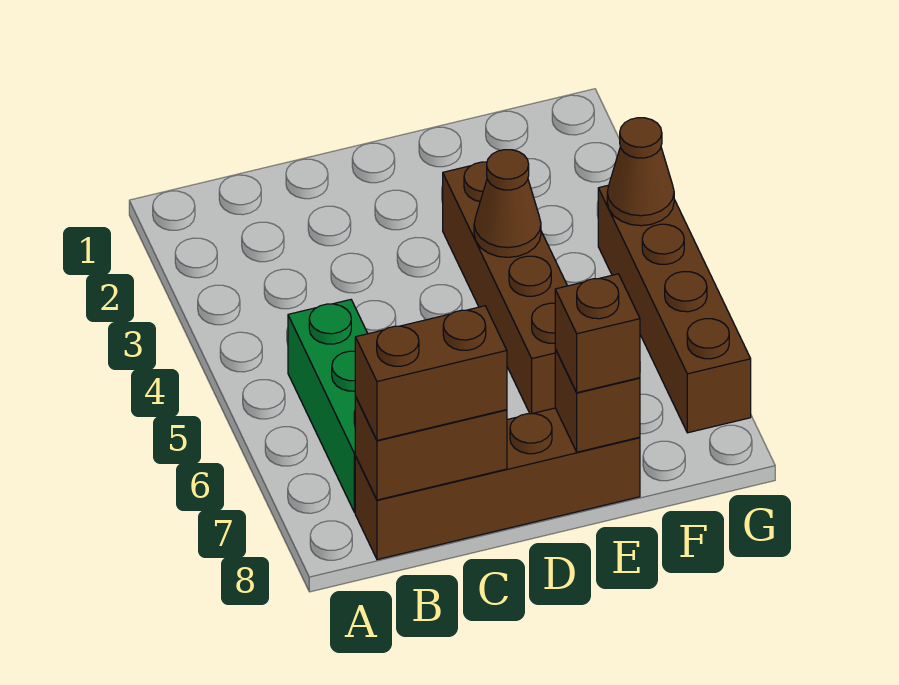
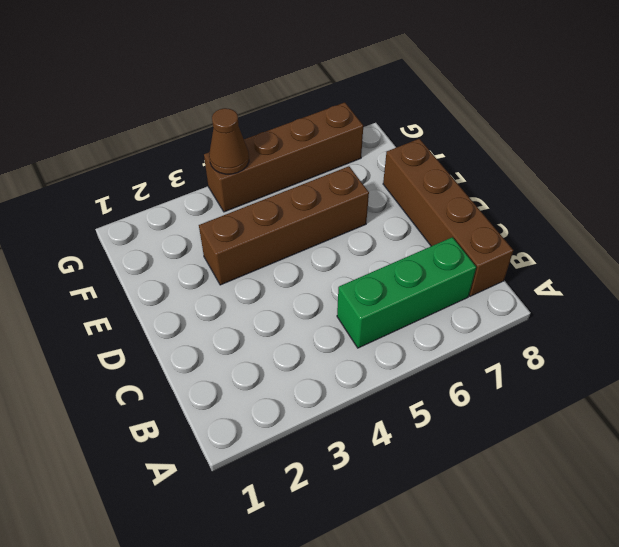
none -> brown 1x2 brick [355,397,507,500]
none -> brown 1x1 cone [474,150,541,257]

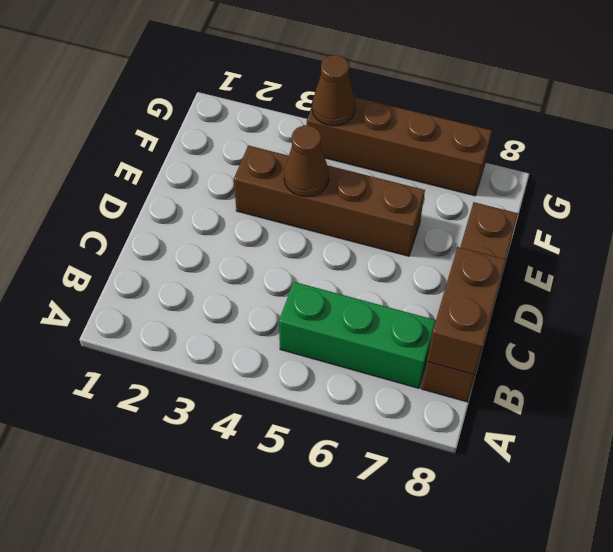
none -> brown 1x1 brick [555,349,640,452]
none -> brown 1x2 brick [355,306,507,440]

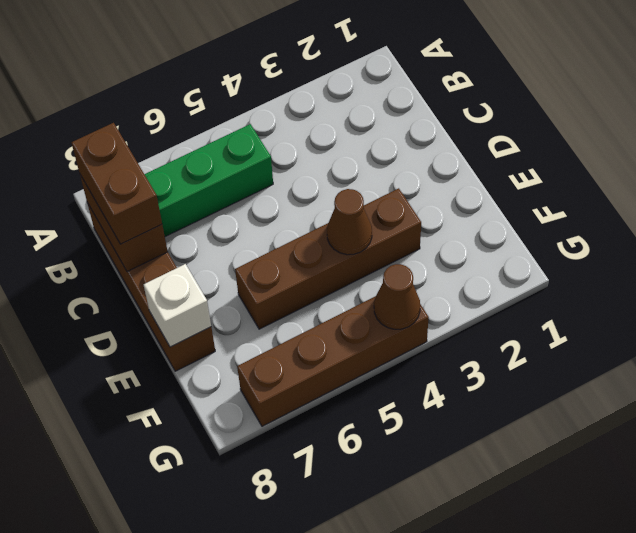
white 1x1 brick [144,264,211,347] -> brown 1x1 brick [555,349,640,452]
none -> brown 1x1 brick [555,274,640,393]

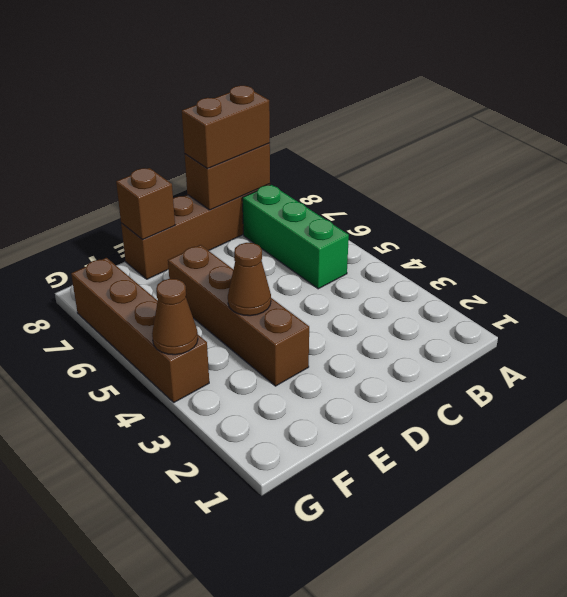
none -> brown 1x1 brick [555,274,640,393]

